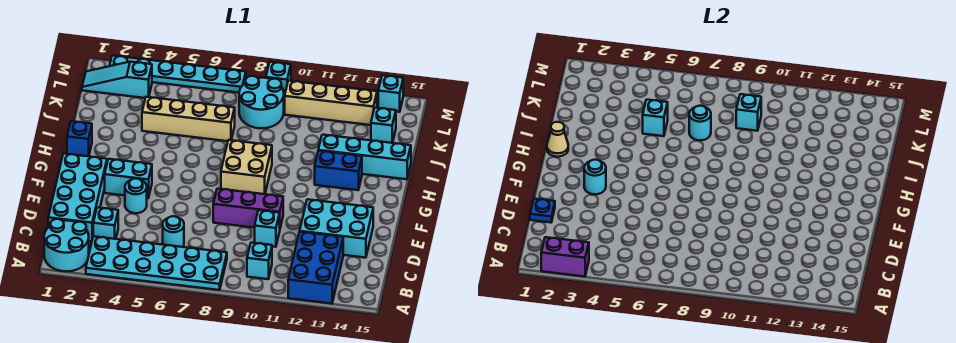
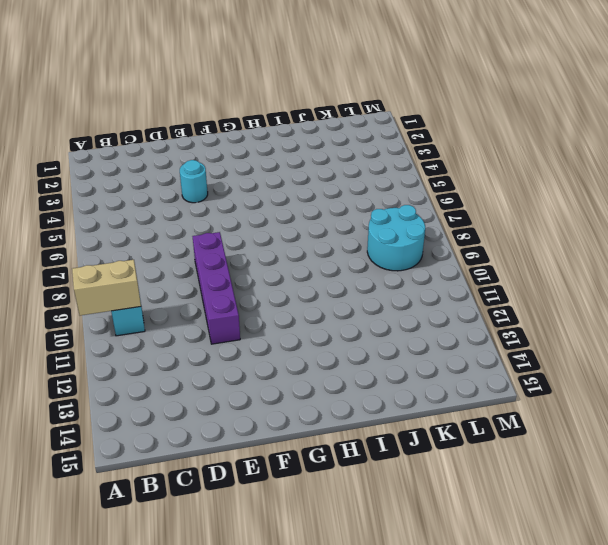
tan 1x2 brick [72,260,141,316] -> none
purple 1x4 brick [192,232,240,344] -> purple 1x3 brick [213,189,283,228]
none -> cyan 2x2 round brick [44,219,89,271]
none -> cyan 2x6 plate [86,236,227,290]
none -> blue 2x3 brick [288,232,343,304]
none -> cyan 2x4 brick [48,154,107,241]

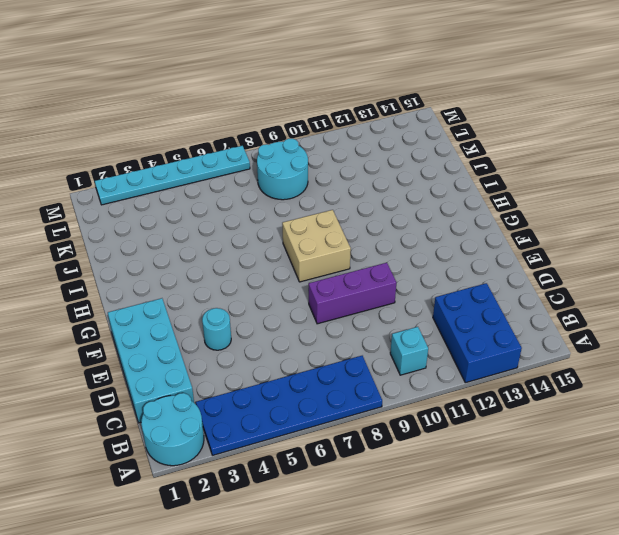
blue 2x6 plate [196,356,382,455] -> cyan 2x6 plate [86,236,227,290]
none -> cyan 1x1 brick [93,207,118,239]
none -> cyan 1x1 round brick [163,216,184,247]
none -> cyan 1x1 brick [255,210,280,247]
none -> cyan 2x3 brick [300,199,373,258]

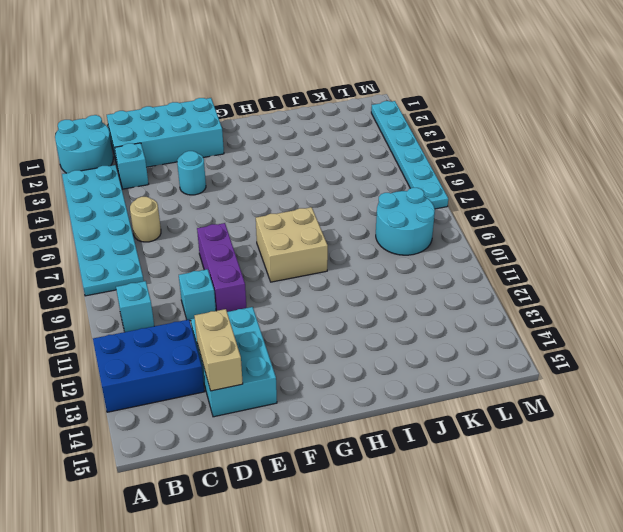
tan 1x1 round brick [130,197,161,242] -> cyan 1x1 round brick [163,216,184,247]
tan 1x2 brick [194,309,243,391] -> none
none -> cyan 1x2 brick [105,159,152,198]
none -> blue 1x1 brick [67,121,92,156]
none -> blue 1x2 brick [315,151,362,190]
none -> cyan 1x4 brick [318,135,411,179]

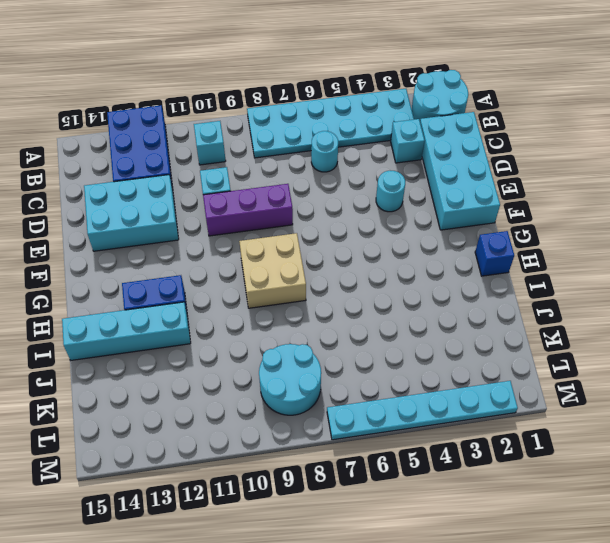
none -> cyan 1x2 brick [105,159,152,198]
none -> tan 1x4 brick [142,97,235,141]
none -> cyan 1x1 brick [371,108,396,143]
none -> cyan 1x3 slope [82,62,152,98]

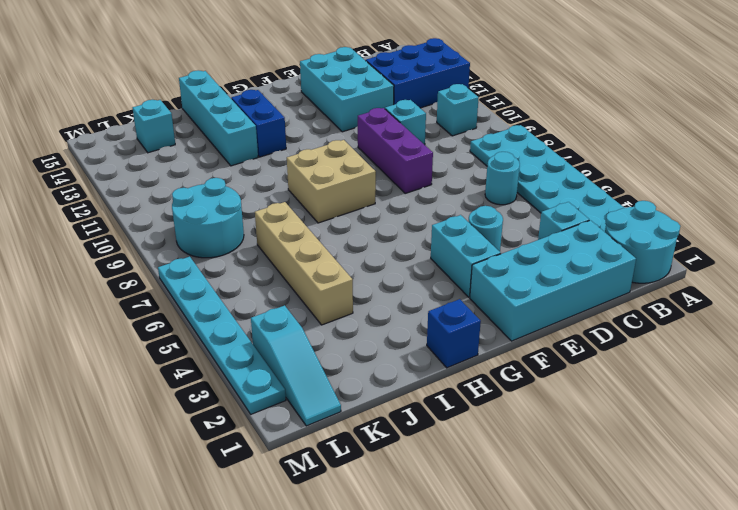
none -> tan 1x4 brick [285,81,377,125]
none -> cyan 1x1 brick [266,62,291,98]
none -> cyan 1x1 brick [378,75,403,112]
none -> purple 1x2 brick [541,237,589,277]

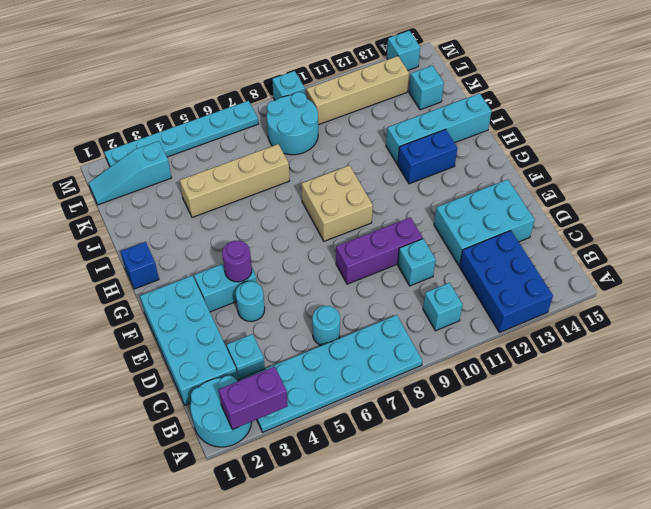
purple 1x1 round brick [222,241,252,282] -> none
none -> blue 1x1 plate [530,199,555,223]
none -> cyan 1x1 round brick [584,160,606,194]
none -> tan 1x1 cone [547,122,568,157]
none -> cyan 1x1 brick [643,100,668,136]

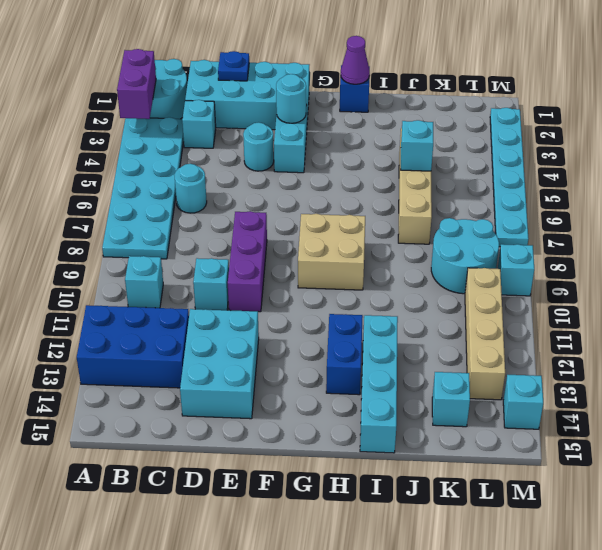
purple 1x1 cone [341,36,370,84] -> tan 1x1 cone [547,122,568,157]
none -> cyan 1x3 slope [82,62,152,98]
none -> cyan 1x1 round brick [689,106,711,140]
none -> cyan 1x1 brick [736,94,761,131]

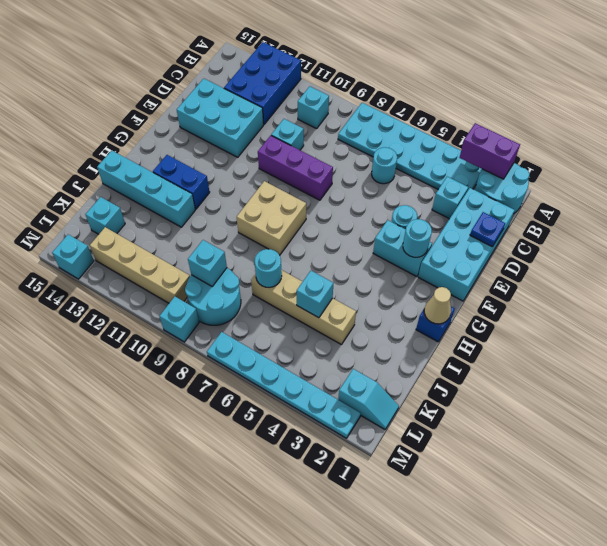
cyan 1x2 slope [338,369,399,429] -> cyan 1x3 slope [82,62,152,98]

